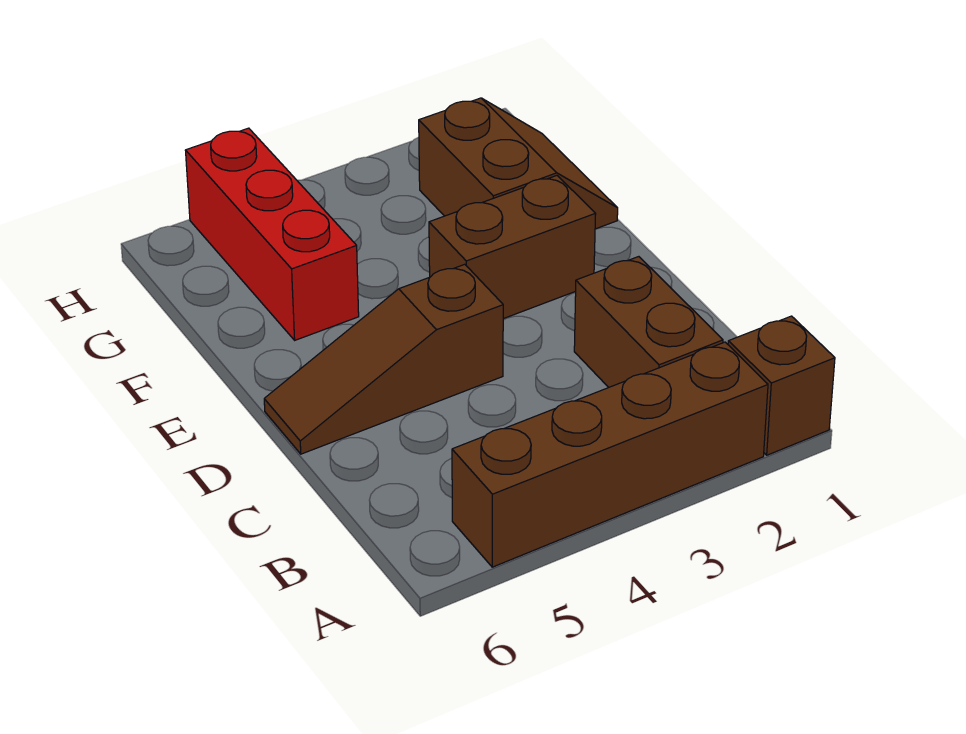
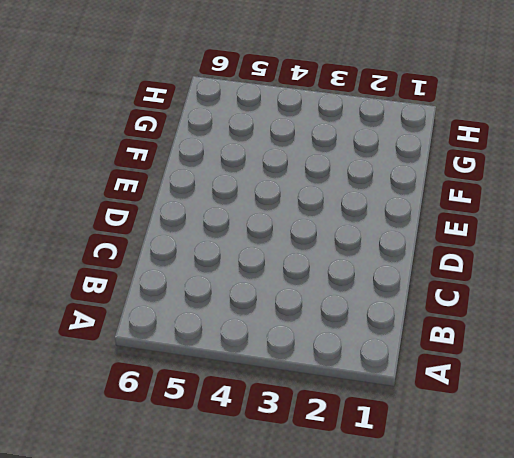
none -> brown 1x1 brick [728,316,835,455]
none -> brown 1x4 brick [452,342,768,567]

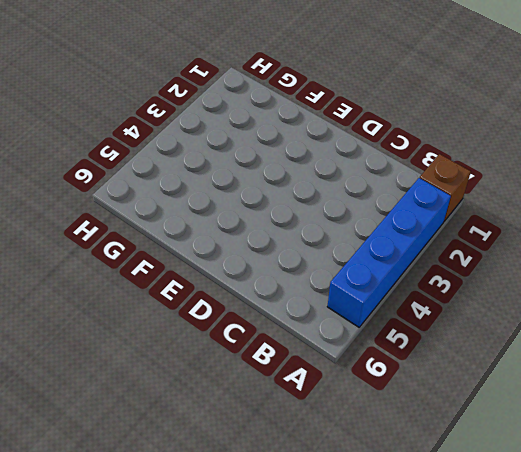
blue 1x4 brick [327,178,451,327] -> brown 1x4 brick [452,342,768,567]
none -> brown 1x2 brick [574,257,723,387]
none -> brown 1x3 slope [264,264,503,454]

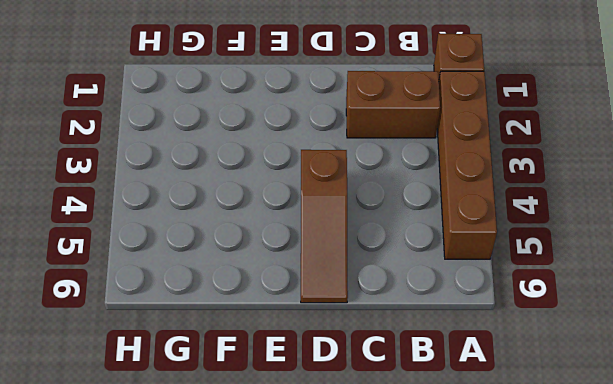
none -> brown 1x2 brick [429,176,596,319]
none -> brown 2x2 slope [419,98,618,229]

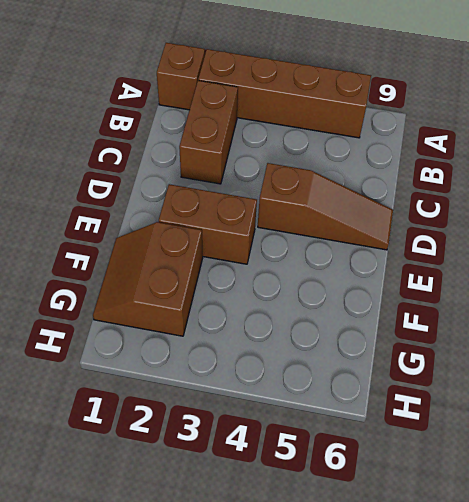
none -> red 1x3 brick [185,128,359,340]

